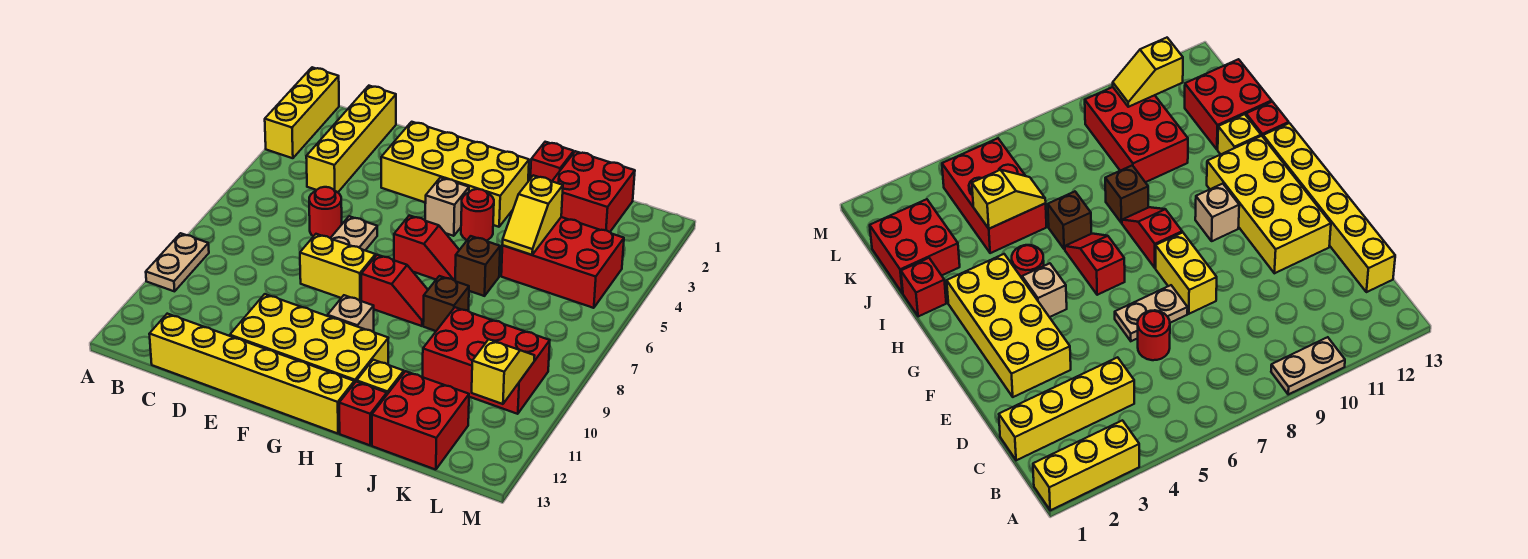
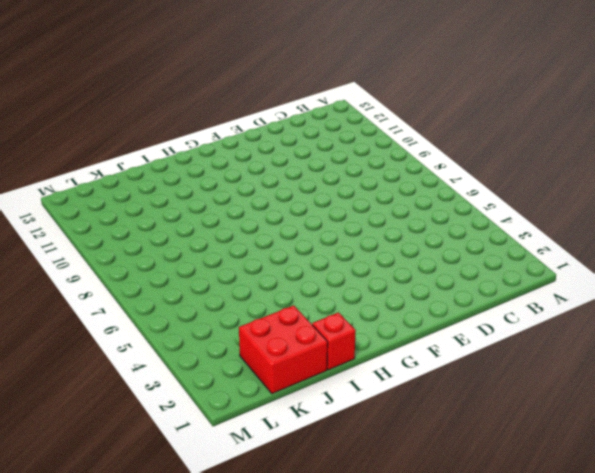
none -> yellow 1x3 brick [265,67,339,158]
none -> tan 1x2 plate [146,233,209,291]
none -> yellow 1x4 brick [306,86,396,192]

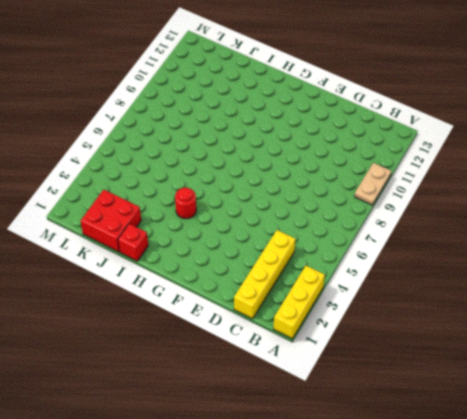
none -> yellow 1x6 brick [149,314,354,434]
none -> red 1x1 round brick [309,187,342,238]
none -> yellow 2x4 brick [381,122,529,227]

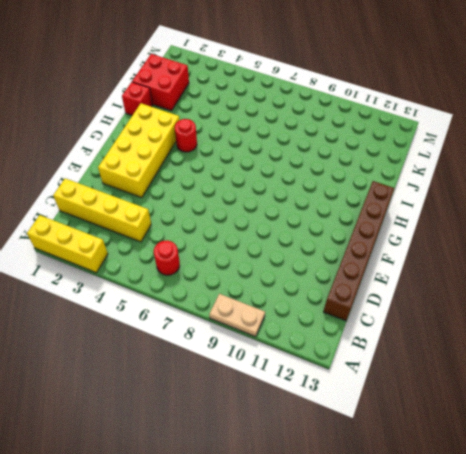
red 1x1 round brick [154,240,180,275] -> red 1x1 round brick moved to [309,187,342,238]
brown 1x6 brick [323,181,394,321] -> yellow 1x6 brick [149,314,354,434]
none -> tan 1x2 plate [331,216,377,250]
none -> yellow 1x2 brick [300,234,376,301]
none -> yellow 2x4 brick [230,294,388,383]

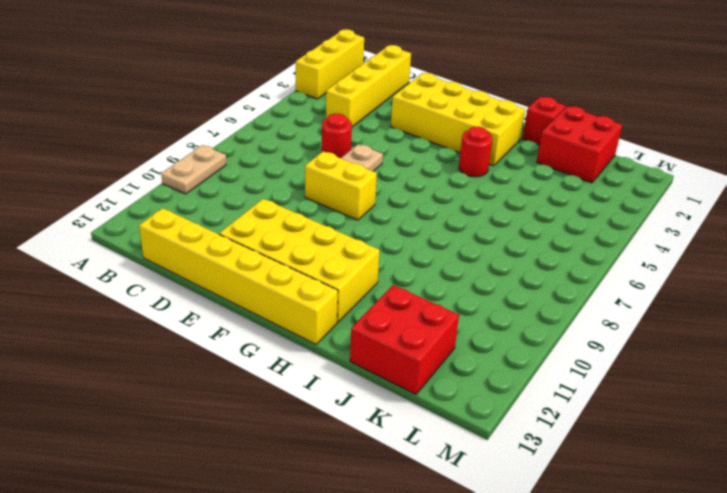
none -> tan 1x1 brick [425,178,469,236]
none -> red 1x2 slope [394,215,459,281]
none -> red 1x2 slope [361,255,428,326]

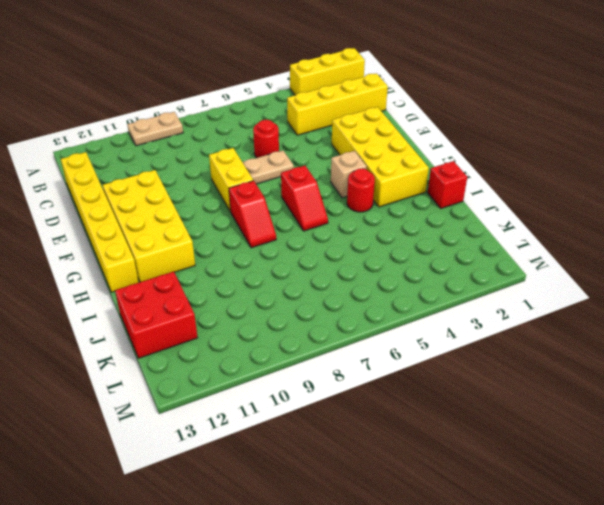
none -> tan 1x1 brick [328,295,374,332]
none -> brown 1x1 brick [455,236,500,296]
none -> brown 1x1 brick [423,276,469,331]

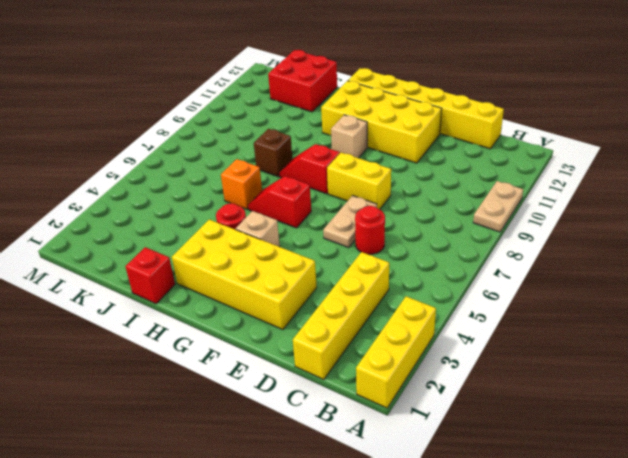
orange 1x1 brick [221,159,262,209] -> brown 1x1 brick [455,236,500,296]
none -> yellow 1x1 brick [357,360,404,394]
none -> red 1x1 brick [339,382,387,445]
none -> red 2x2 brick [552,151,635,232]

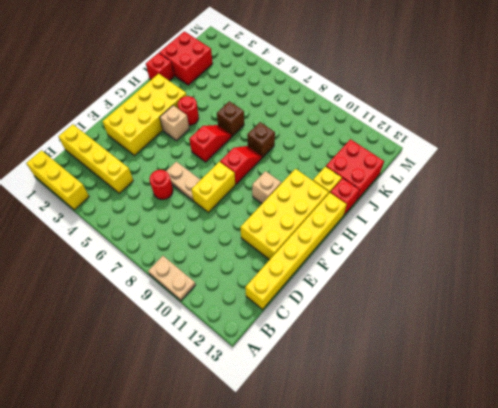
none -> red 2x3 brick [501,217,624,308]
none -> red 2x3 brick [423,307,550,414]
none -> yellow 1x2 slope [502,175,563,255]

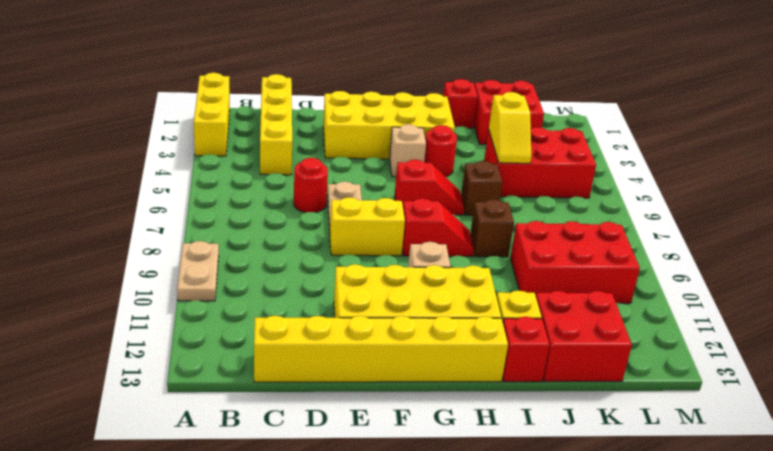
none -> yellow 1x2 slope [472,339,535,404]

